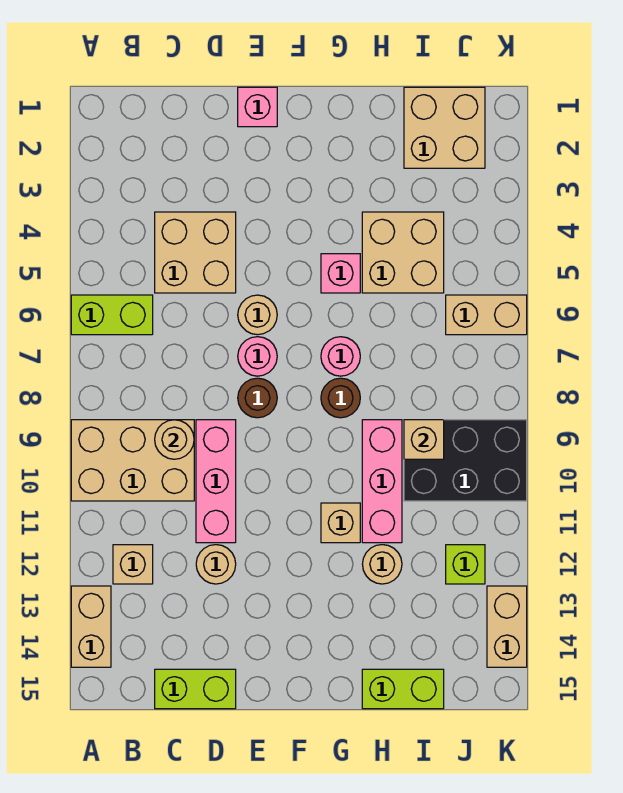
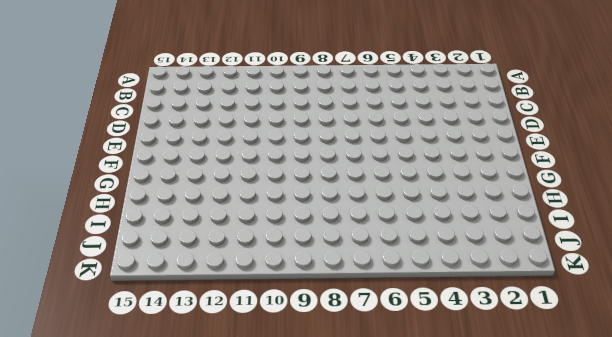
none -> lime 1x2 brick [71,295,153,335]
none -> tan 2x3 brick [71,420,194,501]
none -> tan 1x2 brick [71,586,111,667]

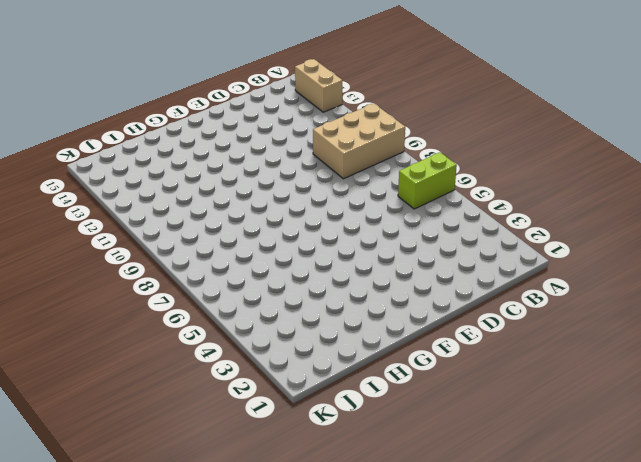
none -> tan 1x1 brick [113,545,153,584]
none -> tan 2x2 brick [155,212,236,293]
none -> lime 1x2 brick [155,669,236,709]

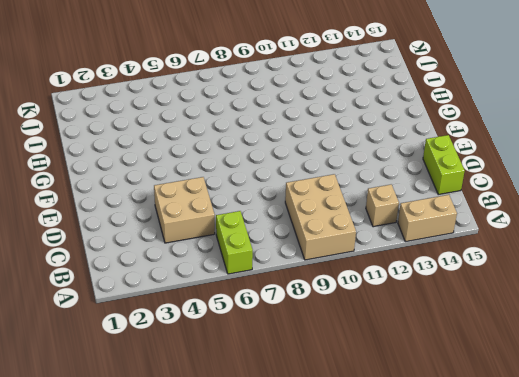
none -> pink 1x3 brick [196,420,236,543]
none -> tan 1x1 round brick [196,545,236,584]
none -> pink 1x1 brick [238,87,277,127]

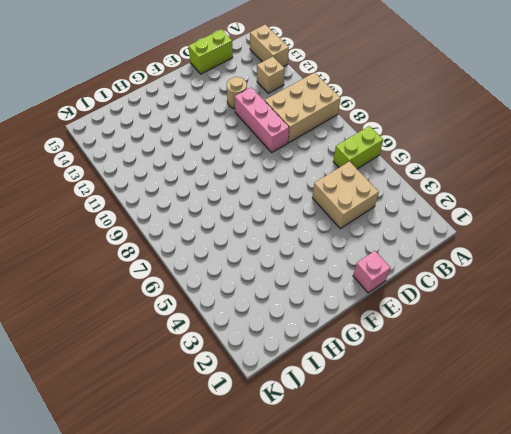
none -> tan 1x1 round brick [238,295,277,335]
none -> pink 1x1 round brick [238,337,277,376]
none -> brown 1x1 round brick [238,378,277,418]

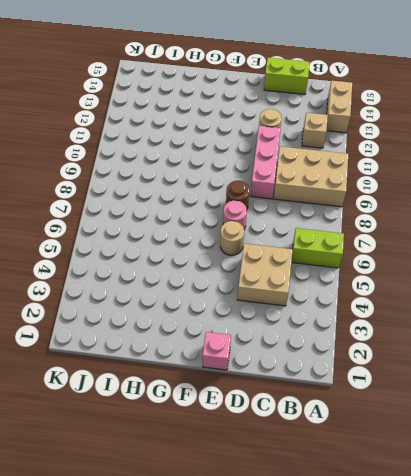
none -> pink 1x1 brick [321,254,360,293]
none -> pink 1x1 round brick [321,337,360,376]
none -> brown 1x1 round brick [321,378,360,418]

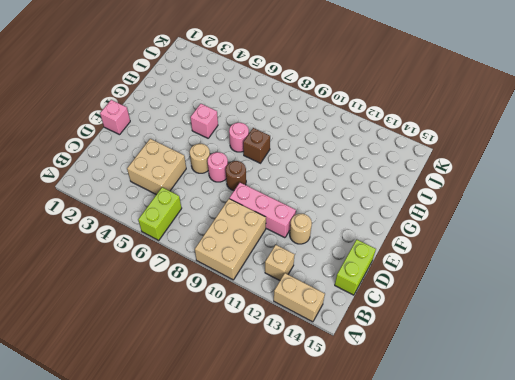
brown 1x1 brick [243,128,270,163] -> brown 1x1 round brick [321,378,360,418]
none -> tan 1x1 brick [321,503,360,543]
none -> tan 2x2 brick [362,212,444,293]
none -> pink 1x3 brick [362,420,402,543]

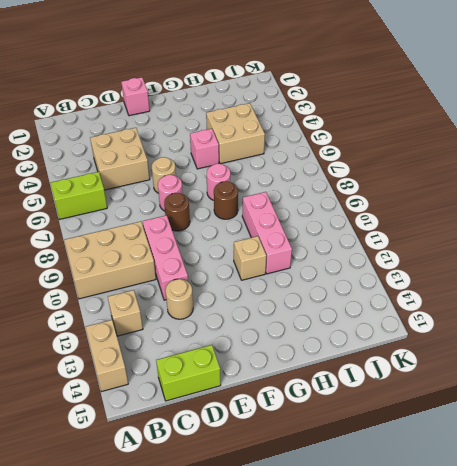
none -> tan 1x1 round brick [362,545,402,584]
none -> lime 1x2 brick [362,669,444,709]
none -> tan 2x2 brick [404,87,485,168]

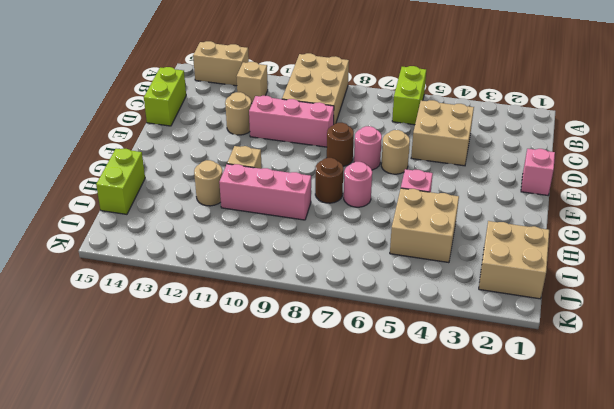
none -> black 2x3 brick [404,420,527,501]
none -> tan 1x2 brick [446,295,527,335]
none -> lime 1x1 brick [446,545,485,584]

